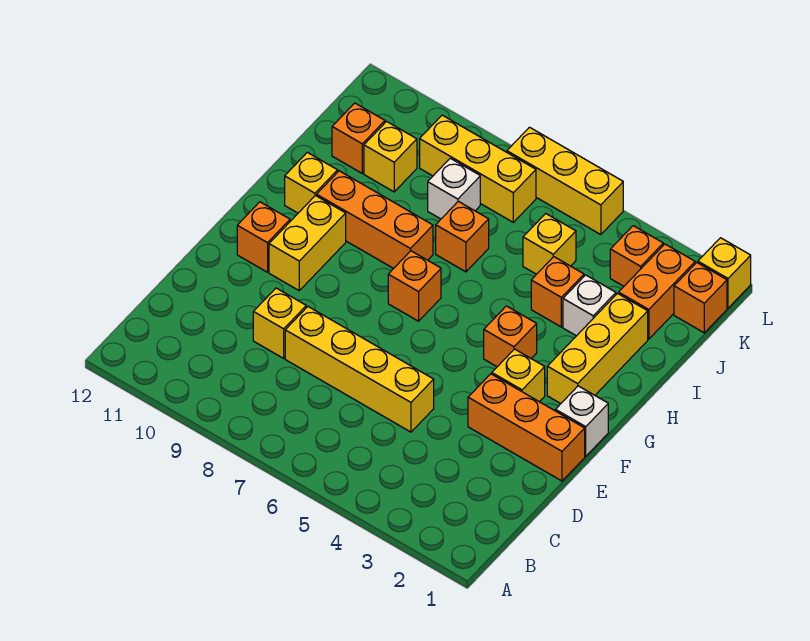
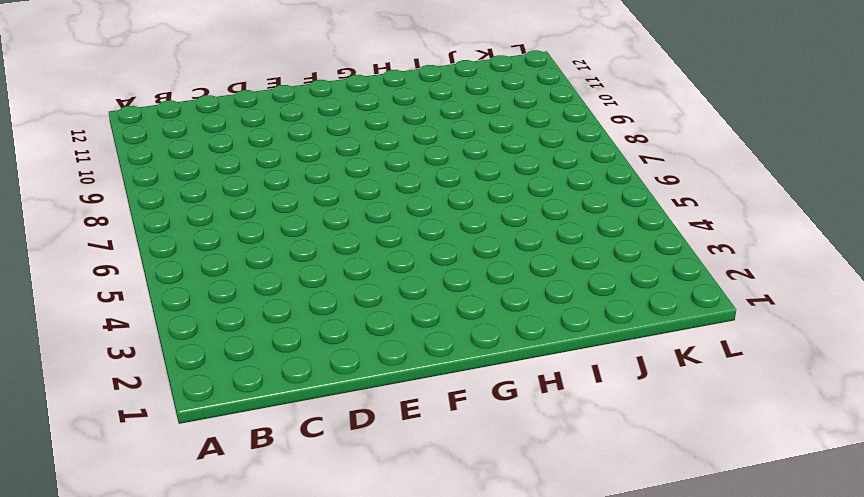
none -> yellow 1x4 brick [285,307,434,432]
none -> yellow 1x1 brick [253,288,306,358]
none -> orange 1x3 brick [468,374,585,481]

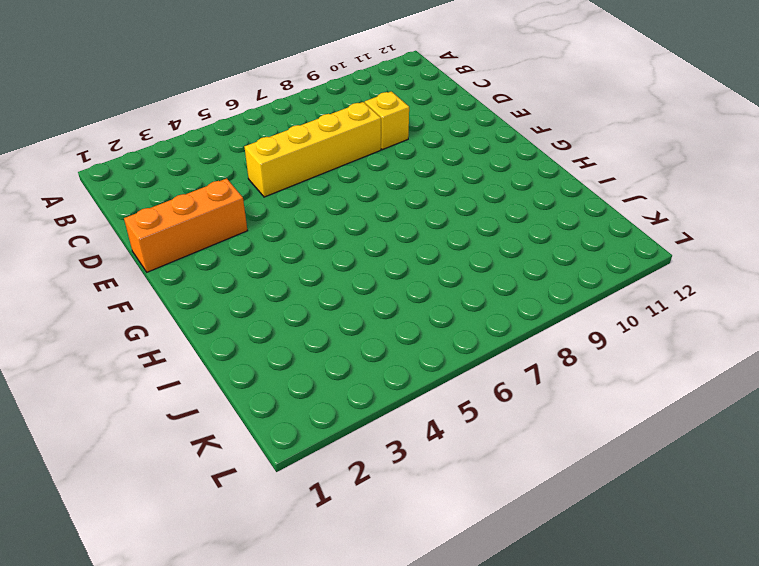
none -> white 1x1 brick [556,386,608,456]
none -> yellow 1x1 brick [492,349,545,402]
none -> yellow 1x2 brick [269,196,346,290]

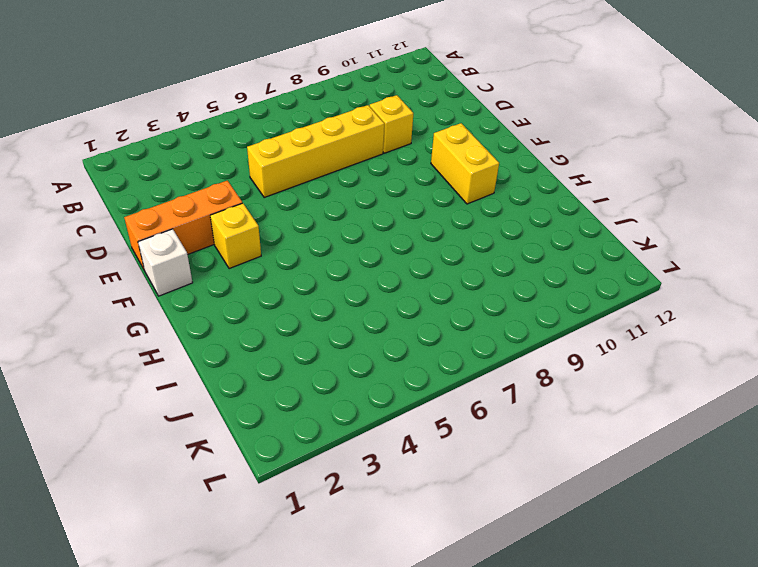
none -> orange 1x1 brick [237,202,290,272]
none -> yellow 1x3 brick [547,294,648,404]
none -> orange 1x1 brick [484,306,537,367]

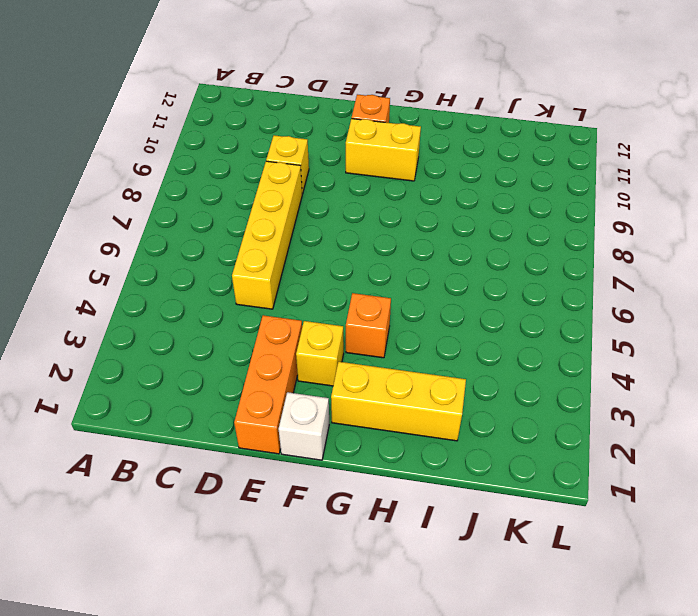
none -> orange 1x1 brick [388,251,441,321]
none -> orange 1x3 brick [317,171,433,269]
none -> yellow 1x1 brick [285,152,338,213]

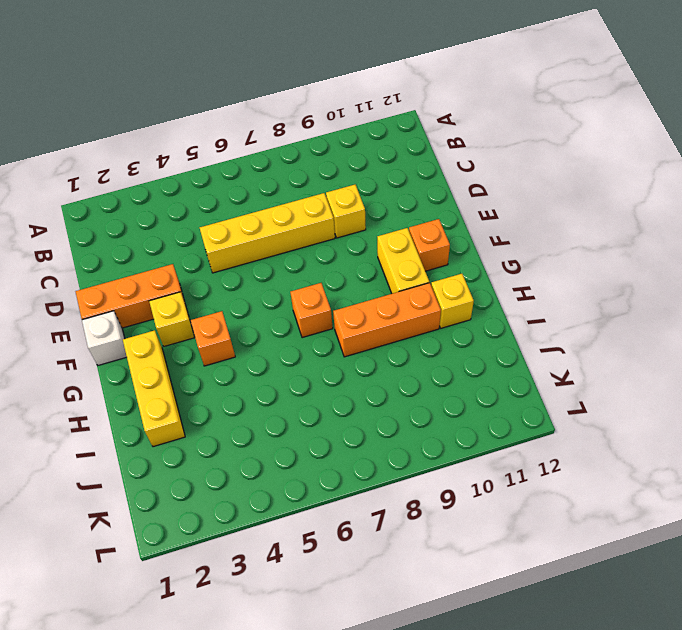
none -> white 1x1 brick [563,275,616,336]
none -> orange 1x1 brick [531,257,584,327]
none -> orange 1x1 brick [436,201,489,272]

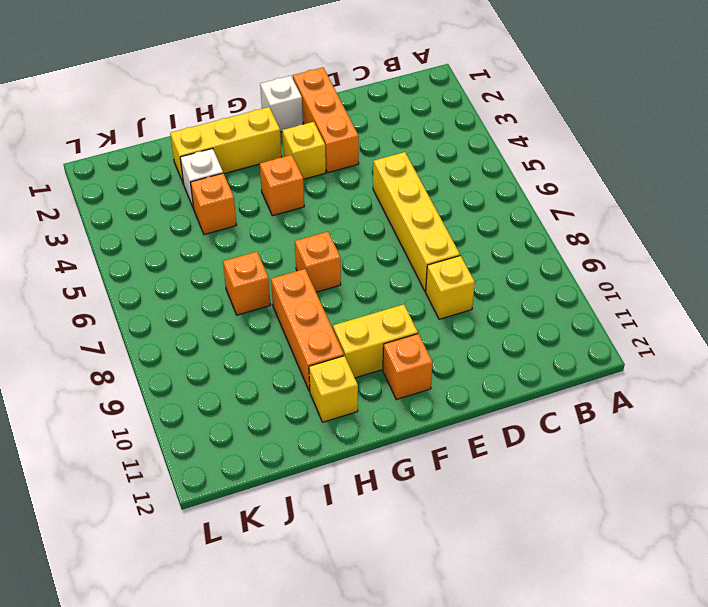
none -> orange 1x2 brick [619,244,695,339]
none -> yellow 1x1 brick [523,214,576,274]
none -> white 1x1 brick [428,158,480,219]

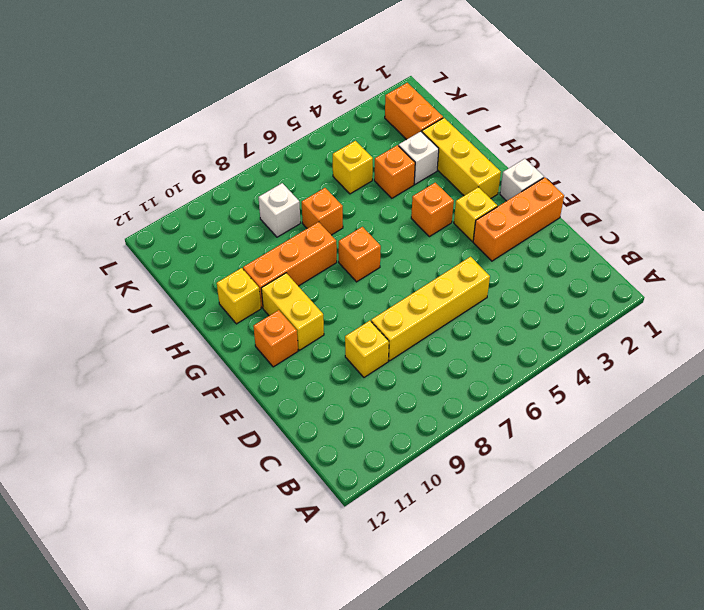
none -> yellow 1x1 brick [364,122,417,192]
none -> orange 1x1 brick [332,103,385,173]
none -> orange 1x1 brick [674,263,727,333]

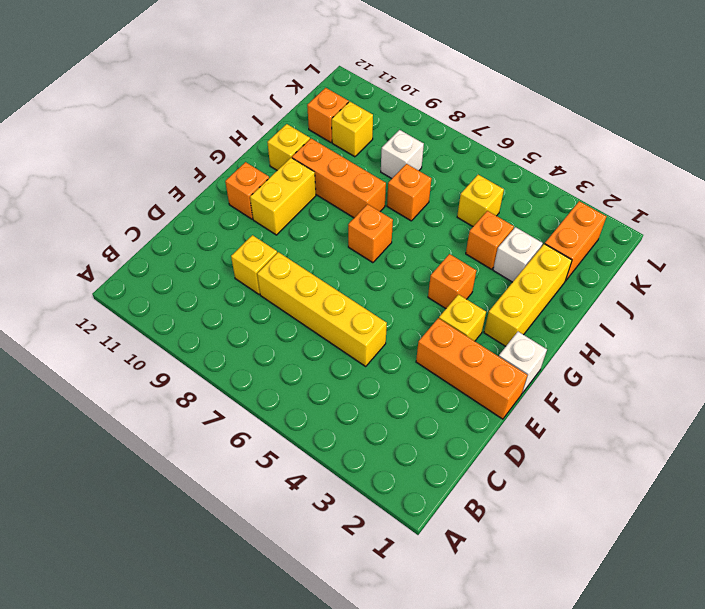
none -> orange 1x1 brick [674,263,727,333]
none -> orange 1x1 brick [610,226,663,286]
none -> yellow 1x3 brick [420,115,536,222]

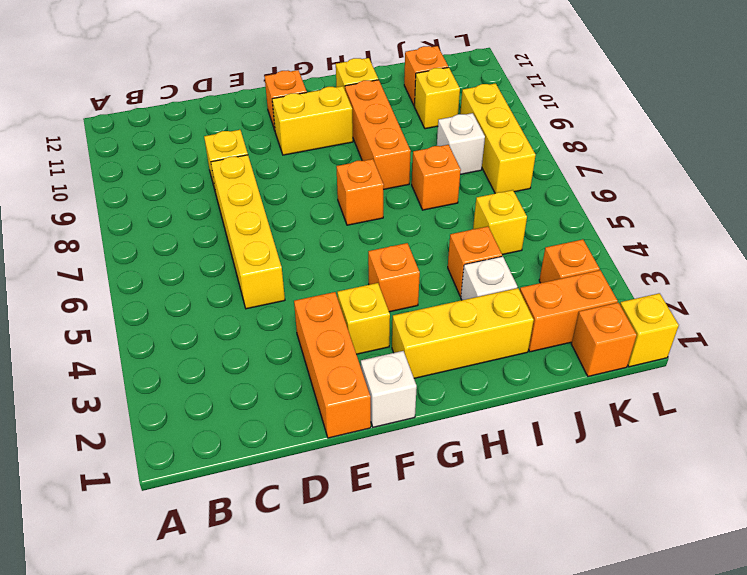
none -> yellow 1x3 brick [507,127,623,235]

